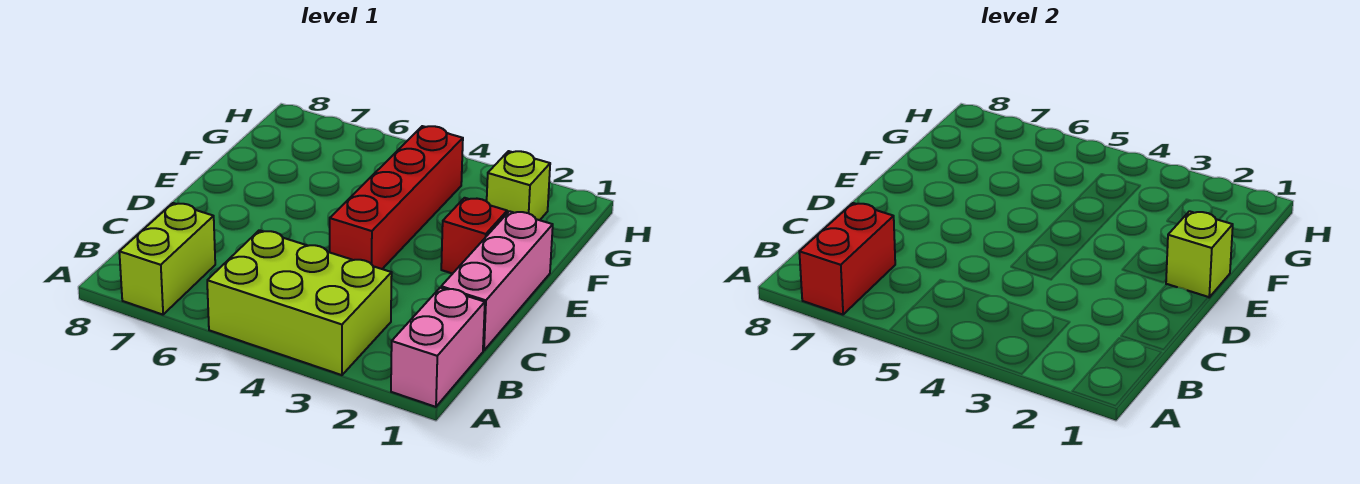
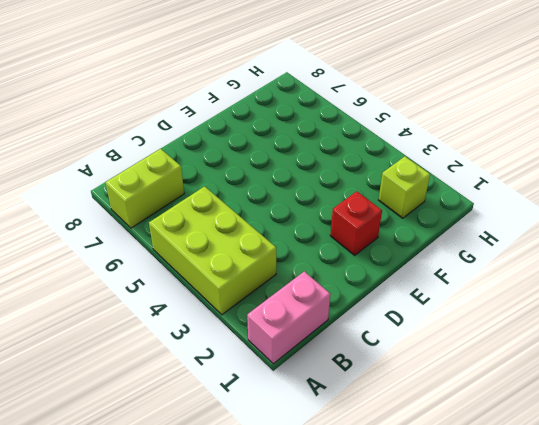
none -> pink 1x3 brick [441,211,553,351]
none -> red 1x4 brick [330,126,463,269]

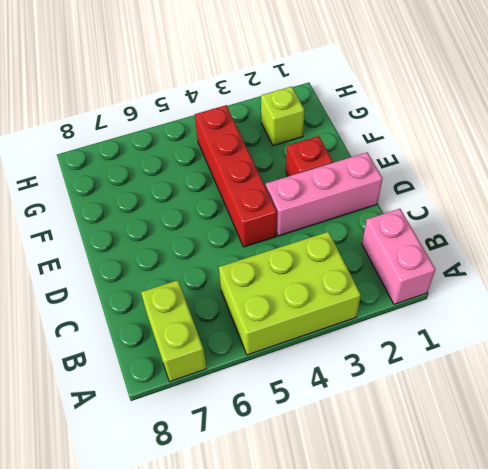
pink 1x3 brick [266,152,383,236] -> pink 1x3 brick turned to [441,211,553,351]
none -> red 1x2 brick [799,203,895,315]
none -> lime 1x1 brick [1166,211,1233,297]

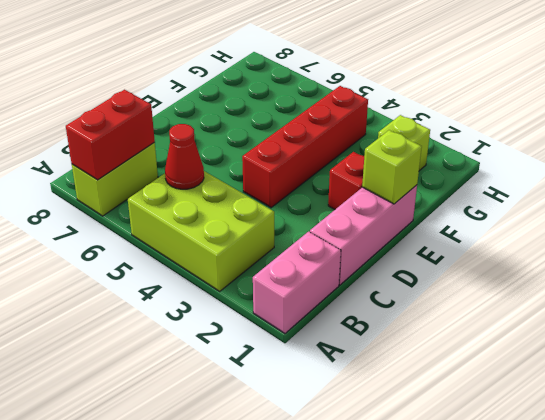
red 1x1 cone [165,124,204,189] -> none

